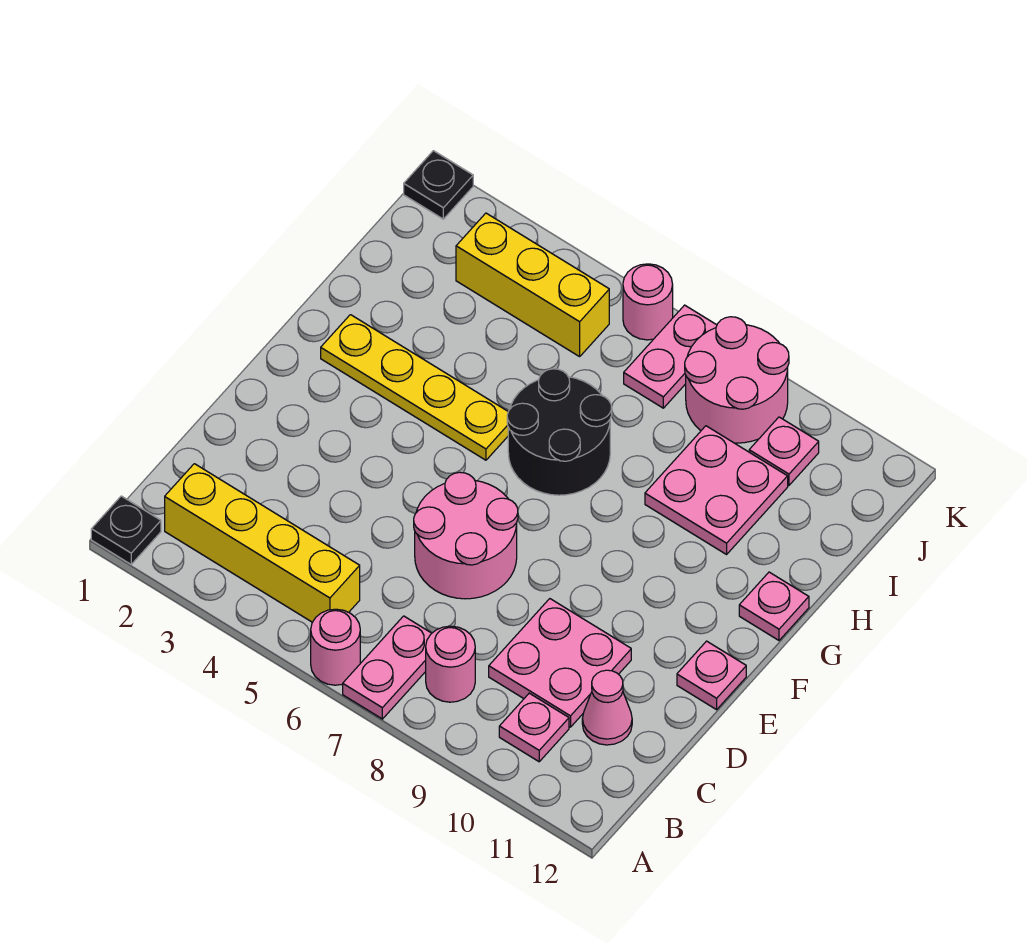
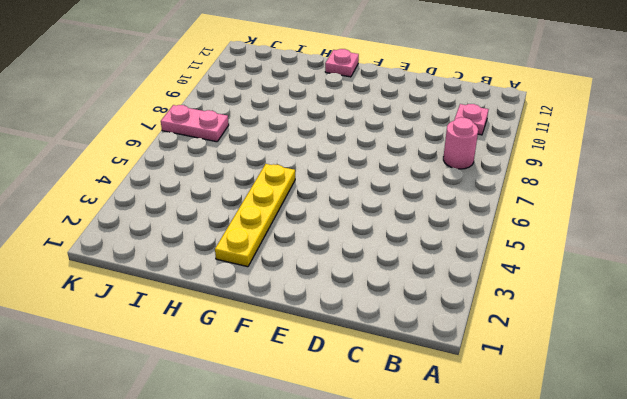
none -> black 1x1 plate [91,496,161,564]
none -> pink 1x1 round brick [311,609,360,685]
none -> pink 1x2 plate [343,616,432,719]

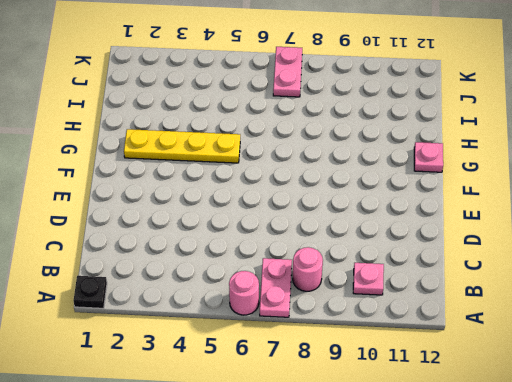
none -> yellow 1x4 brick [165,464,360,622]
none -> pink 2x2 plate [489,599,631,727]
none -> pink 1x1 cone [582,670,632,745]

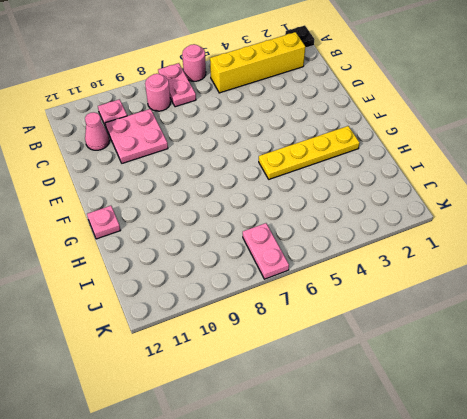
none -> pink 2x2 round brick [414,472,518,599]
none -> pink 1x1 plate [677,641,746,710]
none -> black 2x2 round brick [507,369,612,495]

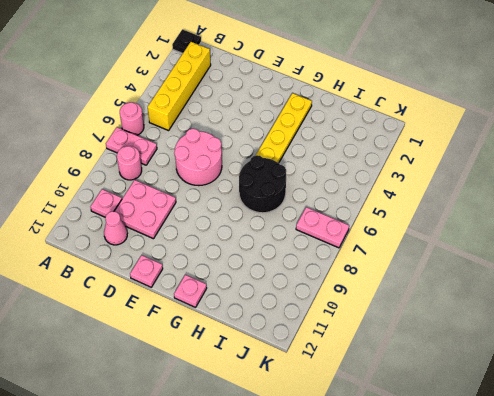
none -> pink 2x2 plate [645,426,788,554]
none -> yellow 1x3 brick [456,213,609,357]
none -> pink 2x2 round brick [685,317,789,443]

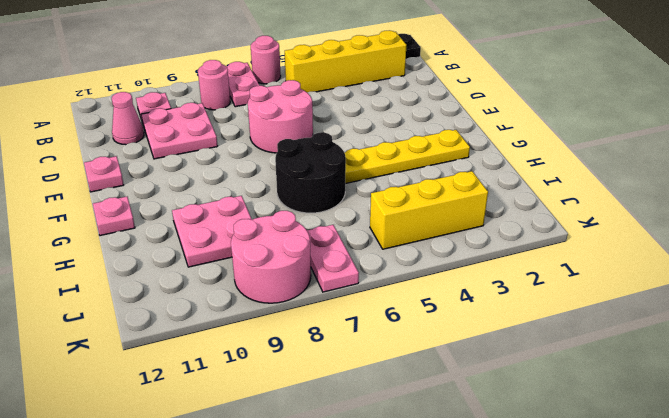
none -> pink 1x1 plate [749,417,819,485]
none -> black 1x1 plate [404,151,473,219]
none -> pink 1x1 round brick [623,264,673,340]

